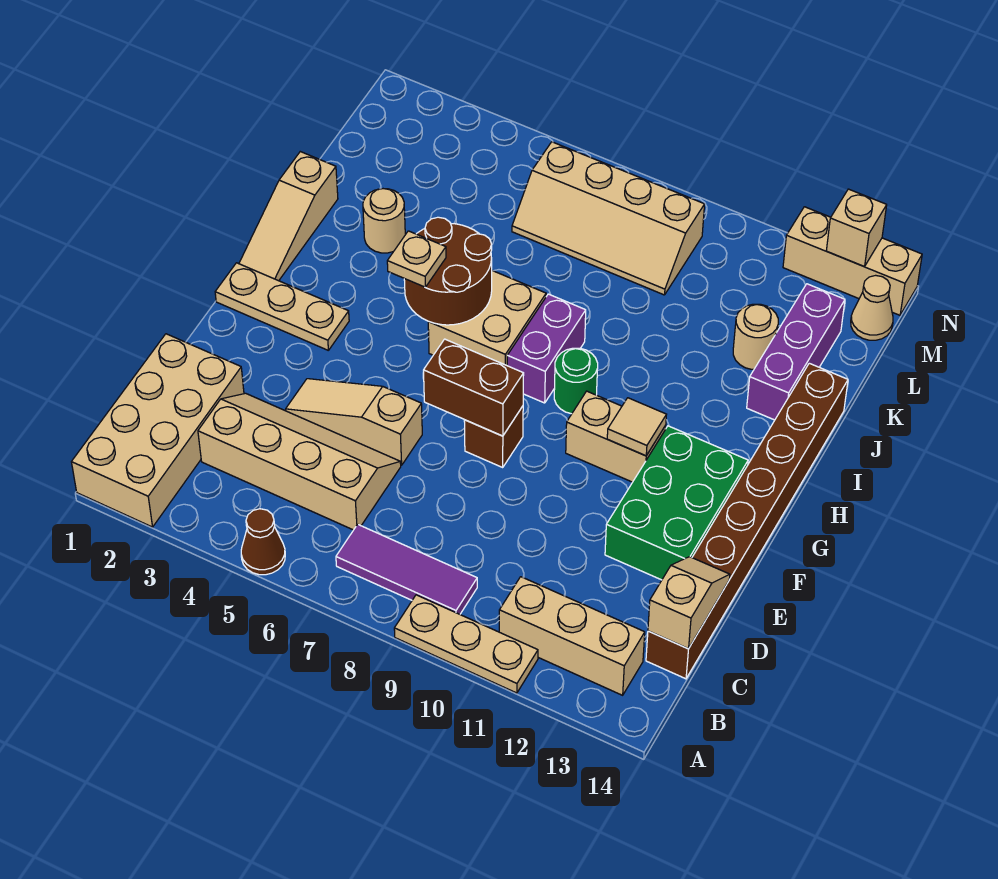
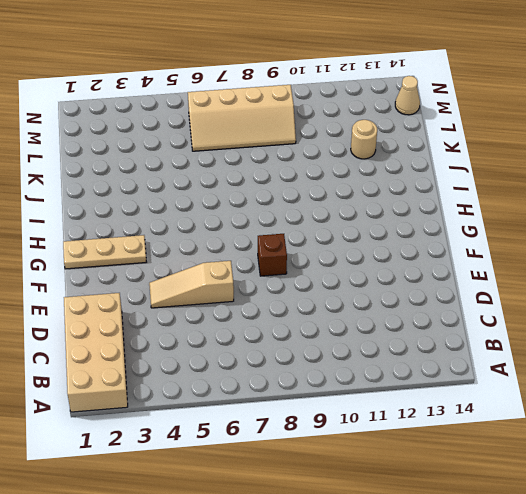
none -> brown 1x1 cone [241,509,285,575]
none -> tan 1x3 plate [394,595,538,693]
none -> purple 1x3 tile [336,524,477,614]

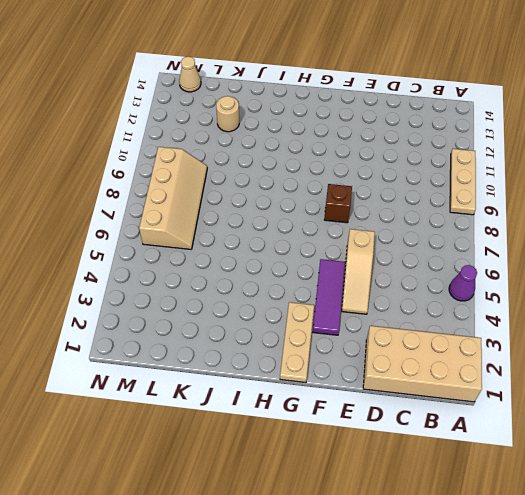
purple 1x1 cone [449,265,477,301] -> brown 1x1 cone [241,509,285,575]
purple 1x3 tile [313,259,345,335] -> purple 1x3 tile moved to [336,524,477,614]
none -> tan 1x3 brick [499,577,645,695]
none -> tan 2x4 slope [198,393,401,530]
none -> brown 1x8 brick [646,363,848,679]

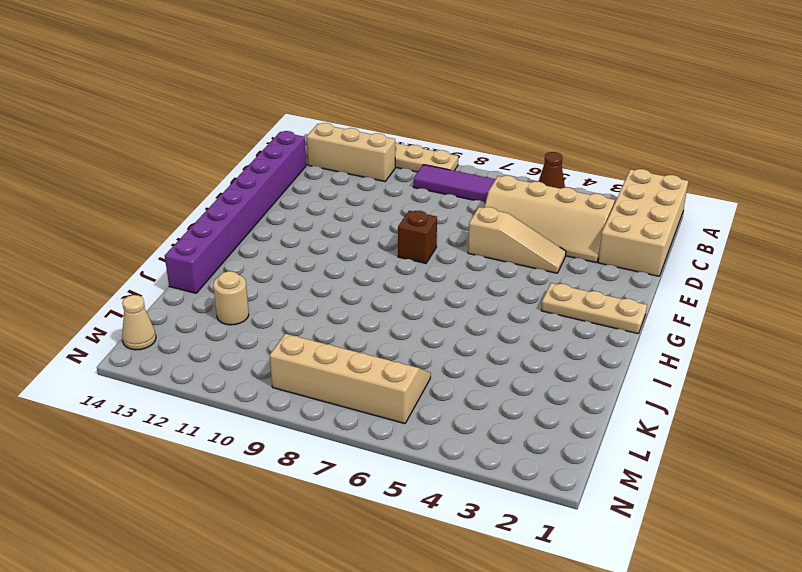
purple 1x8 brick [165,131,306,293] -> brown 1x8 brick [646,363,848,679]
none -> green 2x3 brick [605,426,748,580]
none -> tan 1x2 brick [566,391,666,482]
none -> tan 1x3 slope [239,152,338,281]

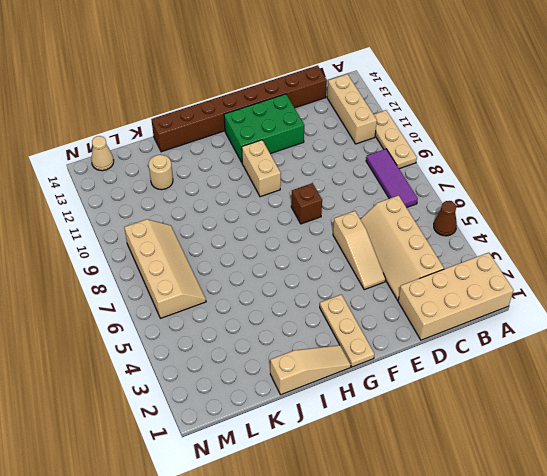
none -> tan 2x2 brick [428,271,546,365]
none -> purple 1x2 brick [507,294,586,403]
none -> green 1x1 round brick [554,348,598,414]

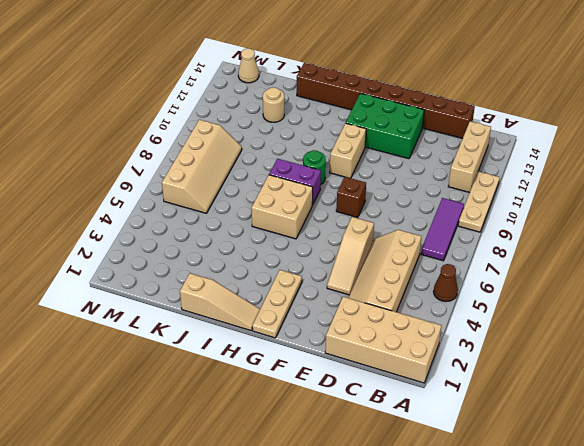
none -> tan 1x1 round brick [363,189,405,253]
none -> purple 1x3 brick [747,284,845,420]
none -> tan 1x3 brick [783,207,922,315]

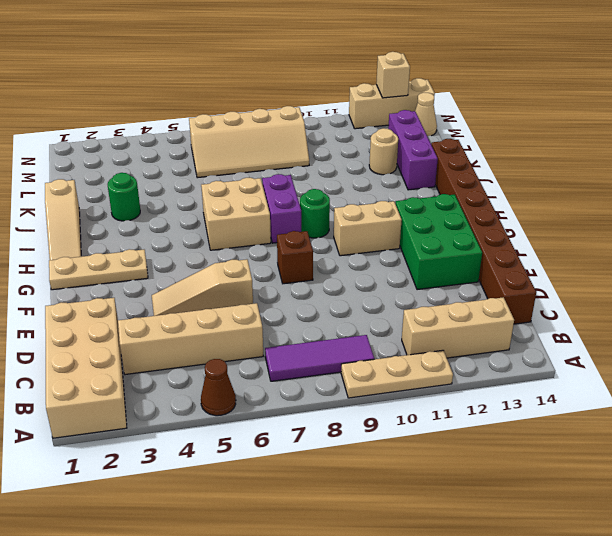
green 1x1 round brick [108,173,140,221] -> tan 1x1 round brick [363,189,405,253]
none -> tan 1x2 slope [648,557,730,649]
none -> brown 1x2 brick [424,339,524,436]
none -> tan 1x1 tile [607,398,667,456]

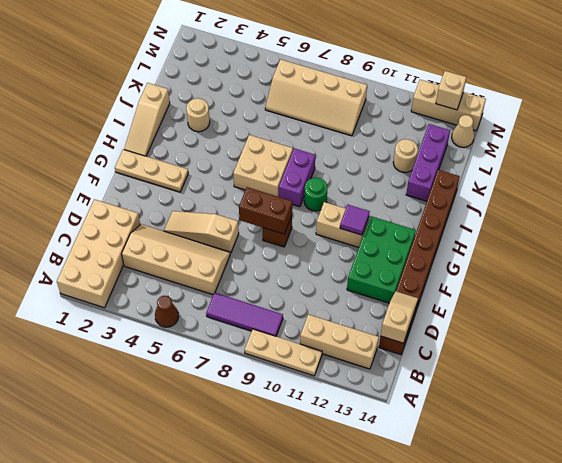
purple 1x1 tile [340,205,370,235] -> tan 1x1 tile [607,398,667,456]
none -> brown 2x2 round brick [404,217,492,325]
none -> tan 1x1 plate [387,231,446,287]

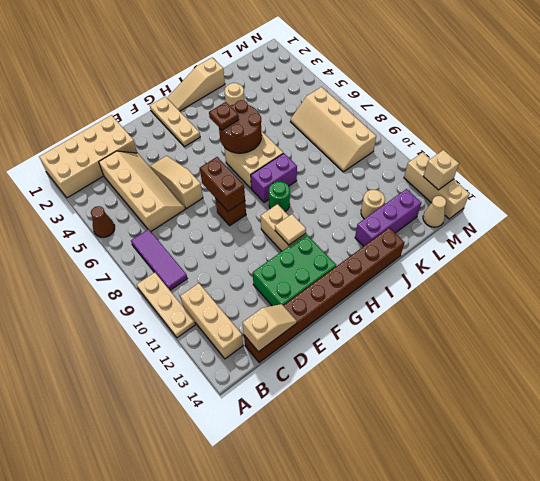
brown 1x1 plate [209,102,239,130] -> tan 1x1 plate [387,231,446,287]

